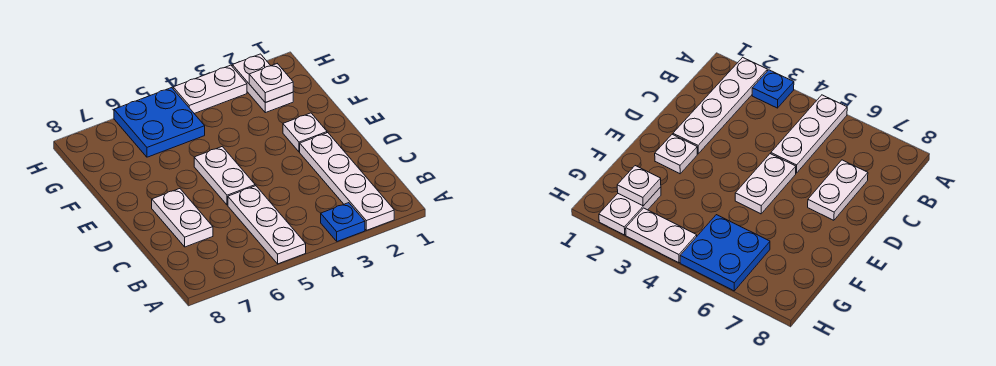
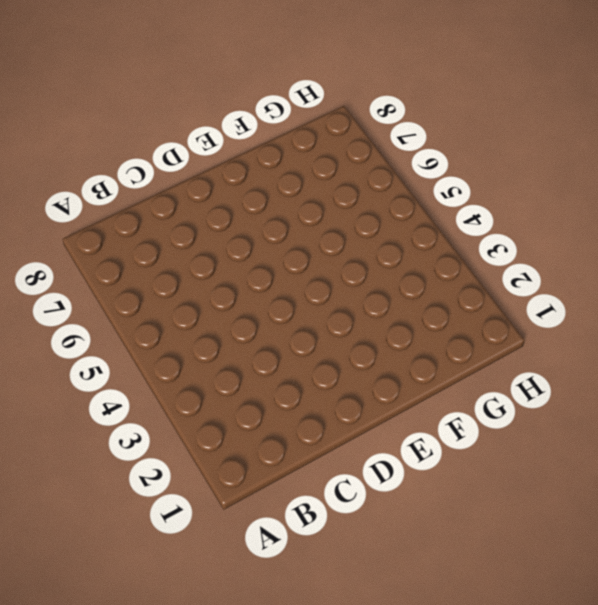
none -> white 1x4 plate [300,133,394,230]
none -> blue 1x1 plate [321,203,365,241]

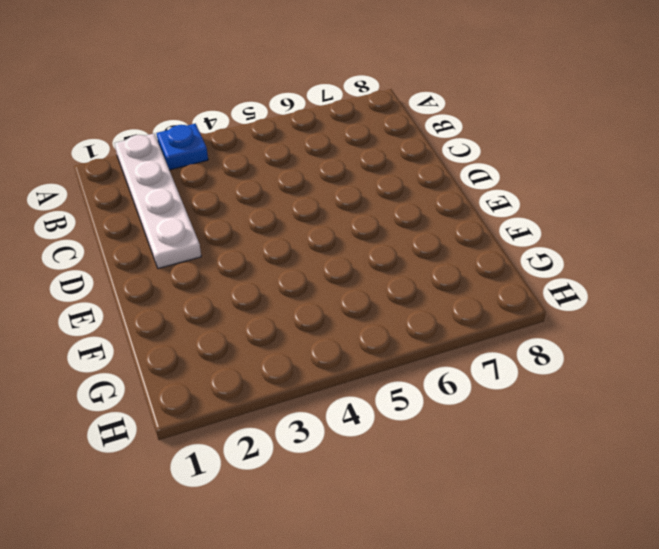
none -> white 1x3 plate [228,186,306,264]
none -> white 1x2 plate [152,189,213,247]

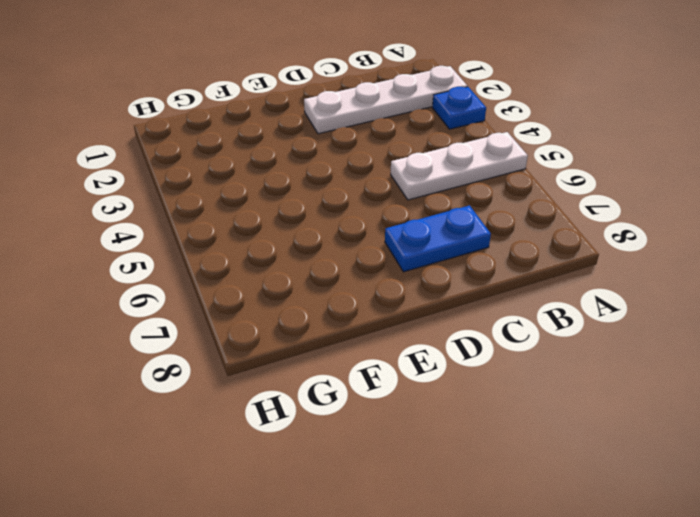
blue 1x2 plate [385,205,491,272] -> white 1x2 plate [152,189,213,247]
none -> white 1x2 plate [194,147,255,205]
none -> white 1x1 plate [283,113,327,152]

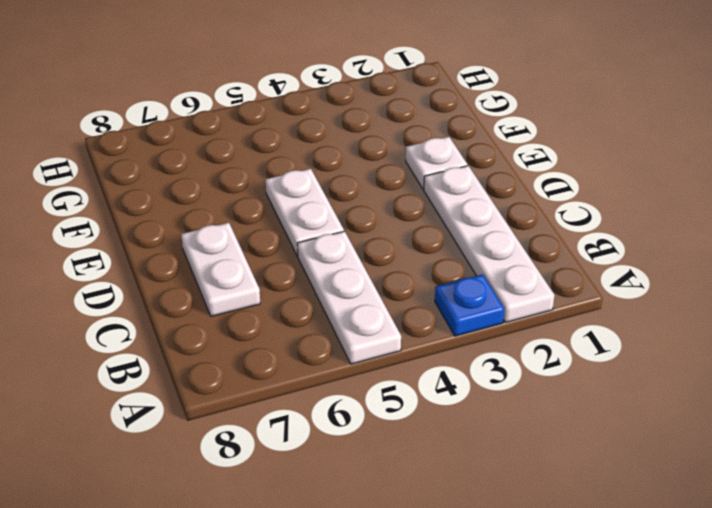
none -> white 1x2 plate [232,54,293,113]
none -> blue 2x2 plate [114,88,205,157]

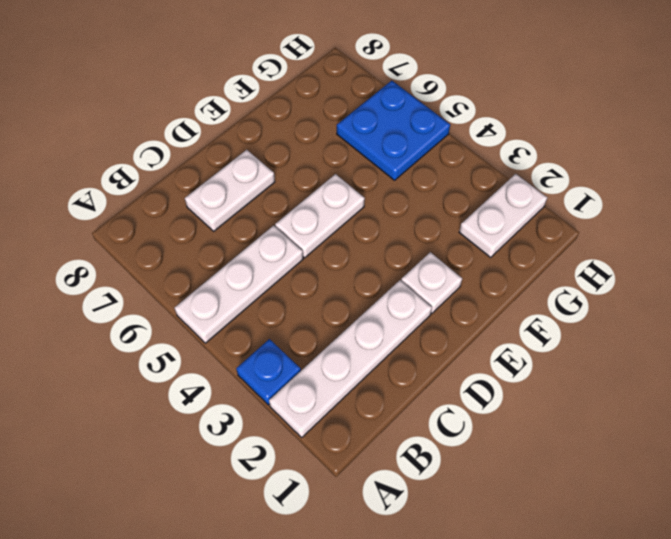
none -> white 1x2 plate [173,65,247,114]
none -> white 1x1 plate [249,64,293,103]

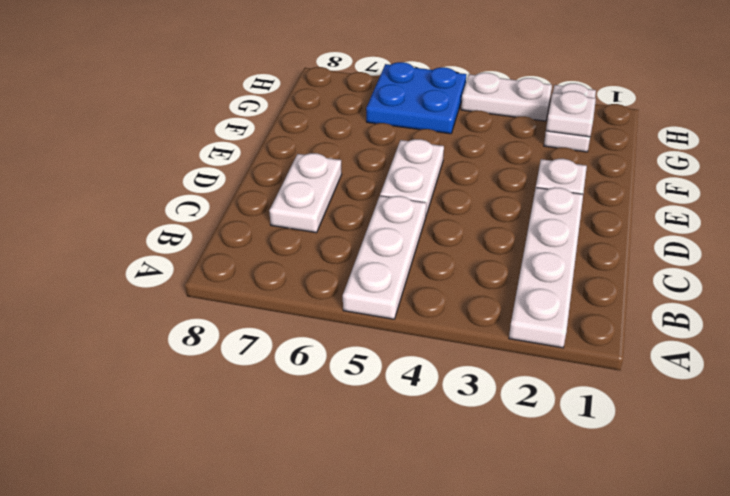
none -> blue 1x1 plate [321,203,365,241]

